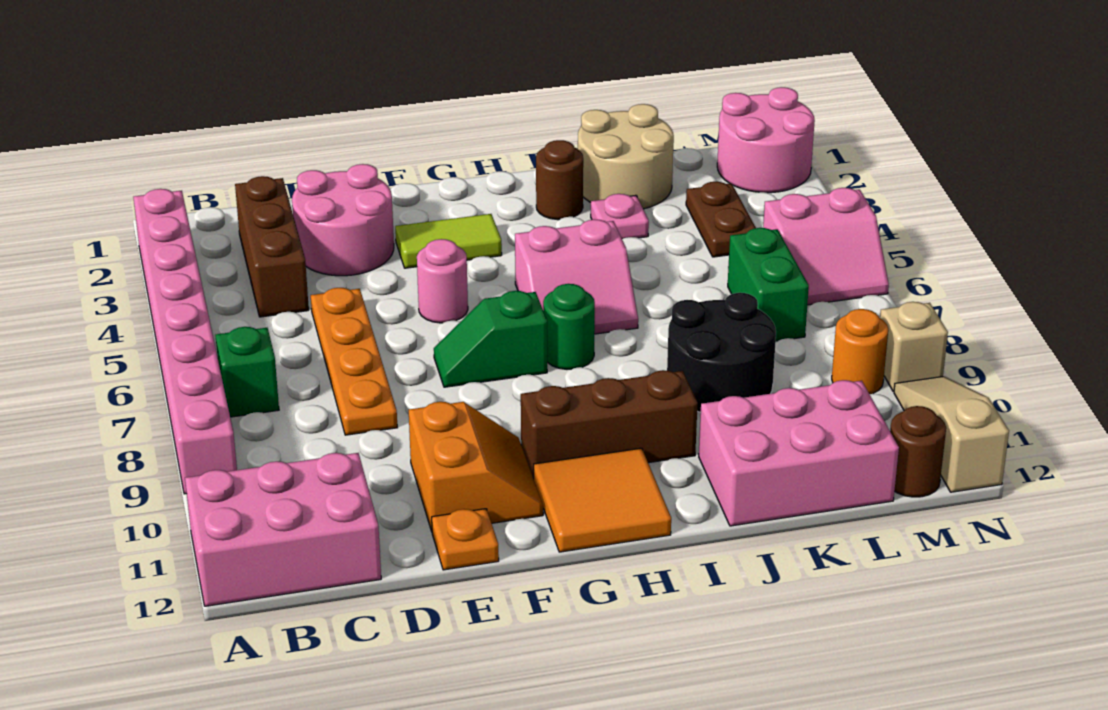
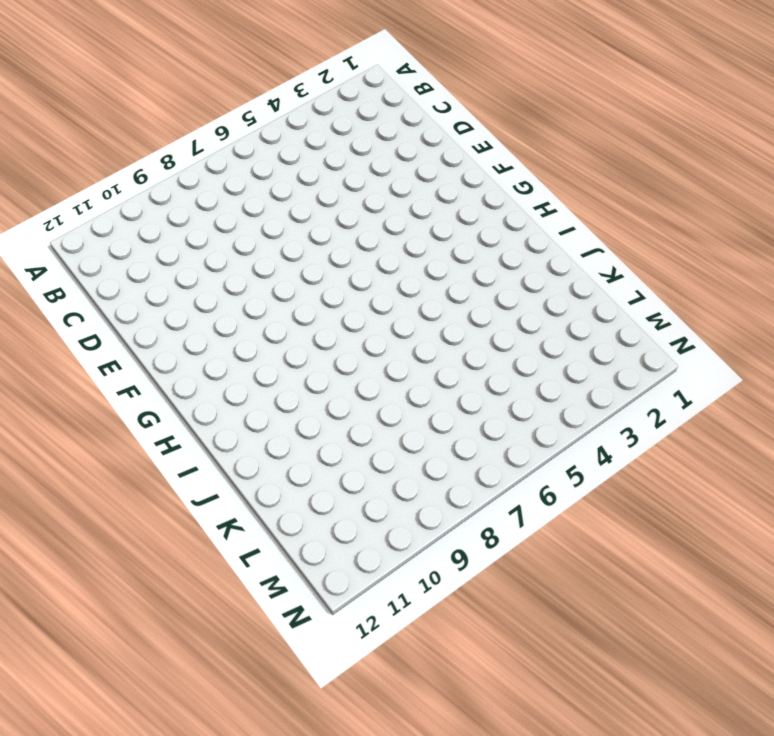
none -> pink 1x8 brick [133,189,237,494]
none -> pink 2x3 brick [185,453,381,606]
none -> green 1x1 brick [215,327,279,417]

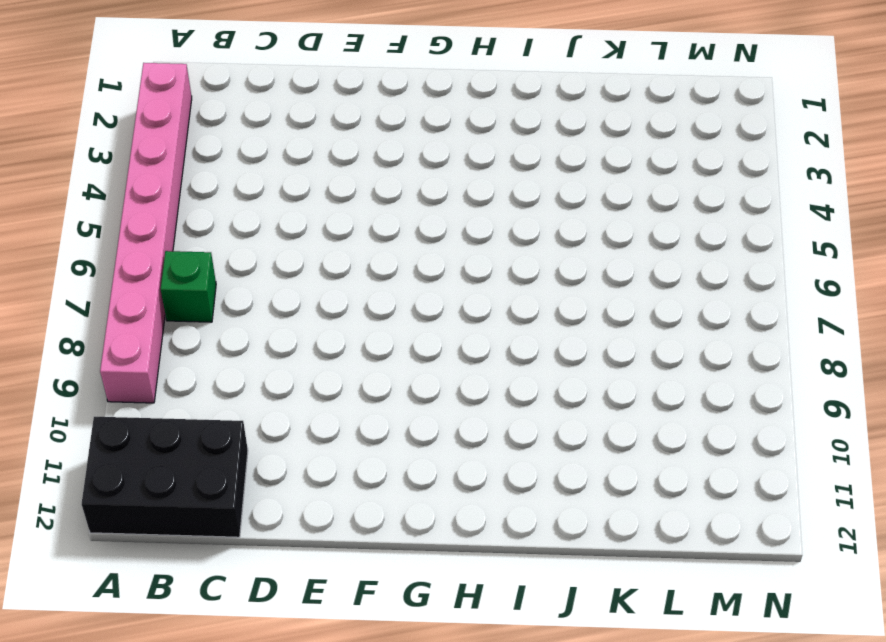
black 2x3 brick [82,417,248,537] -> pink 2x3 brick [185,453,381,606]
none -> brown 1x3 brick [235,176,309,317]
none -> pink 2x2 round brick [292,164,394,276]
none -> orange 1x4 plate [311,288,398,435]

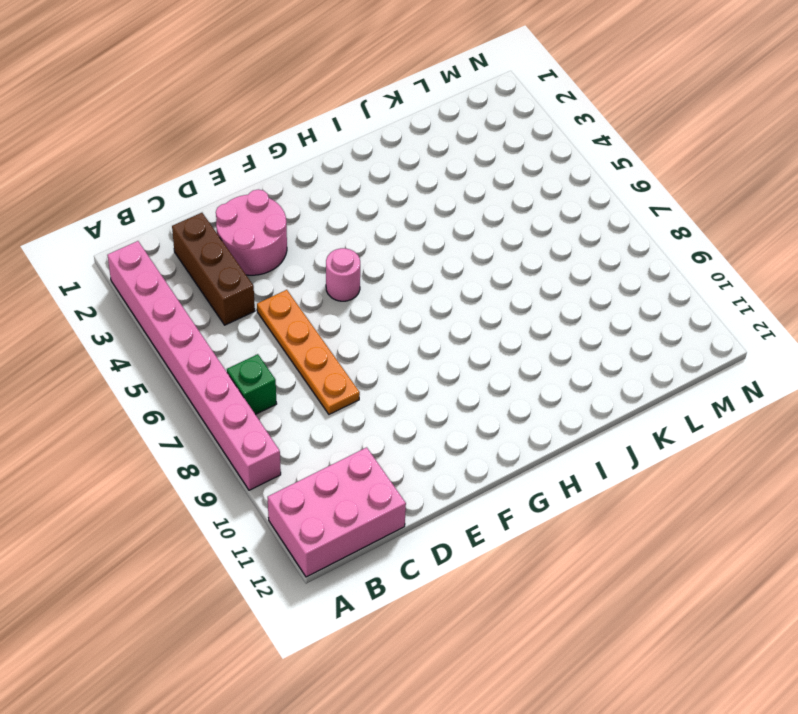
none -> orange 2x2 slope [409,402,543,531]
none -> orange 1x1 plate [432,509,499,570]
none -> lime 1x2 tile [395,214,502,268]

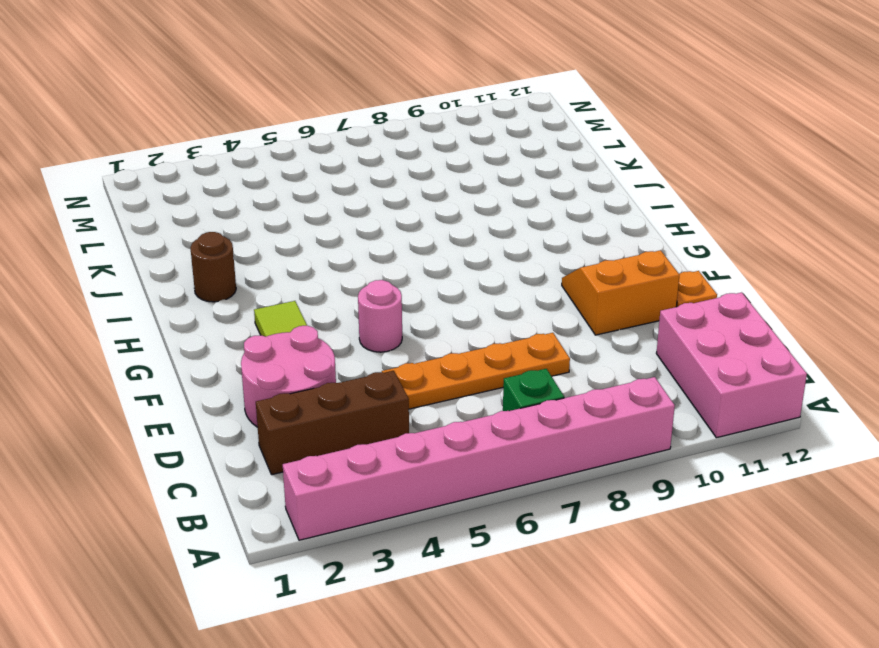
none -> green 1x2 slope [434,291,547,387]
none -> brown 1x3 brick [521,370,698,479]
none -> orange 2x2 tile [534,448,671,552]

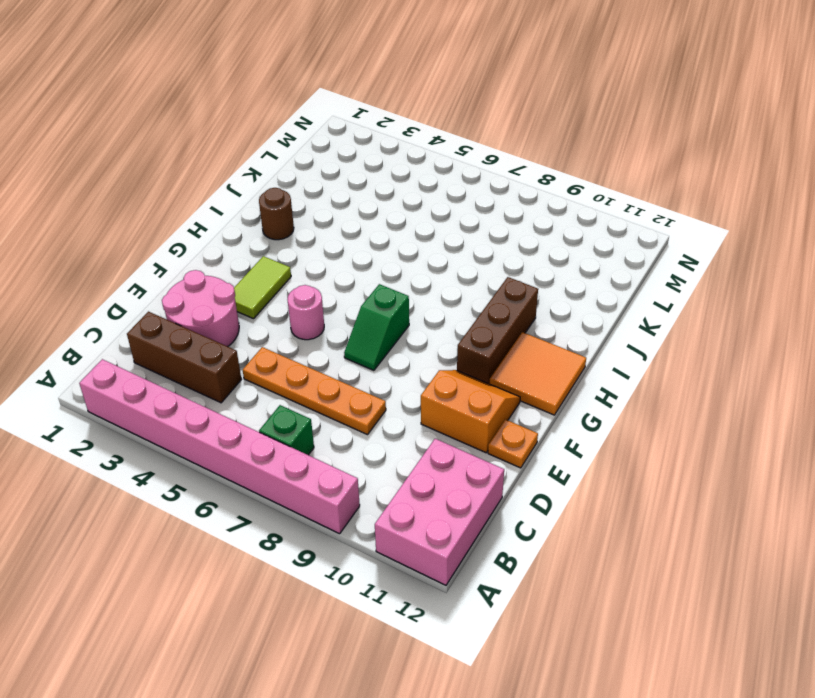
none -> pink 2x2 slope [515,219,638,334]
none -> green 1x1 round brick [543,284,595,369]
none -> tan 2x2 round brick [578,104,674,209]

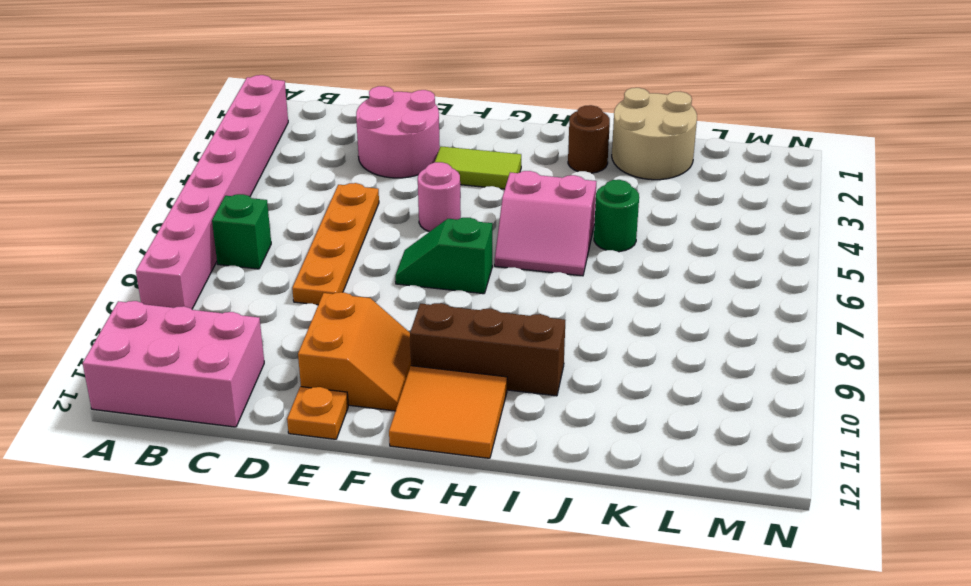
green 1x1 round brick [594,180,639,252] -> green 1x1 round brick moved to [543,284,595,369]
none -> brown 1x3 brick [235,176,309,317]
none -> pink 1x1 plate [591,194,649,239]
none -> black 2x2 round brick [667,293,776,412]

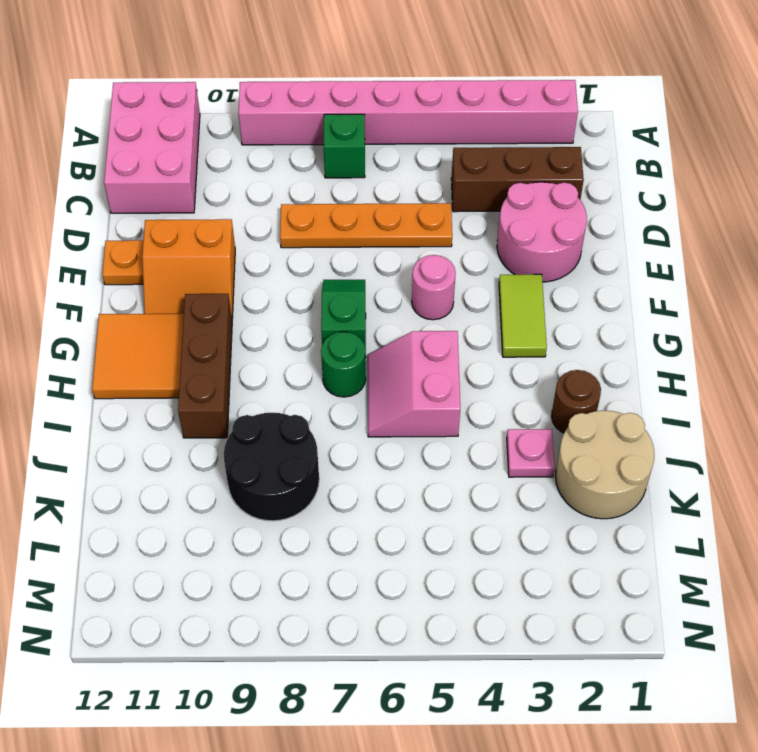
none -> pink 2x3 brick [699,380,899,526]
none -> brown 1x2 plate [686,182,756,257]
none -> green 1x2 brick [728,228,809,341]

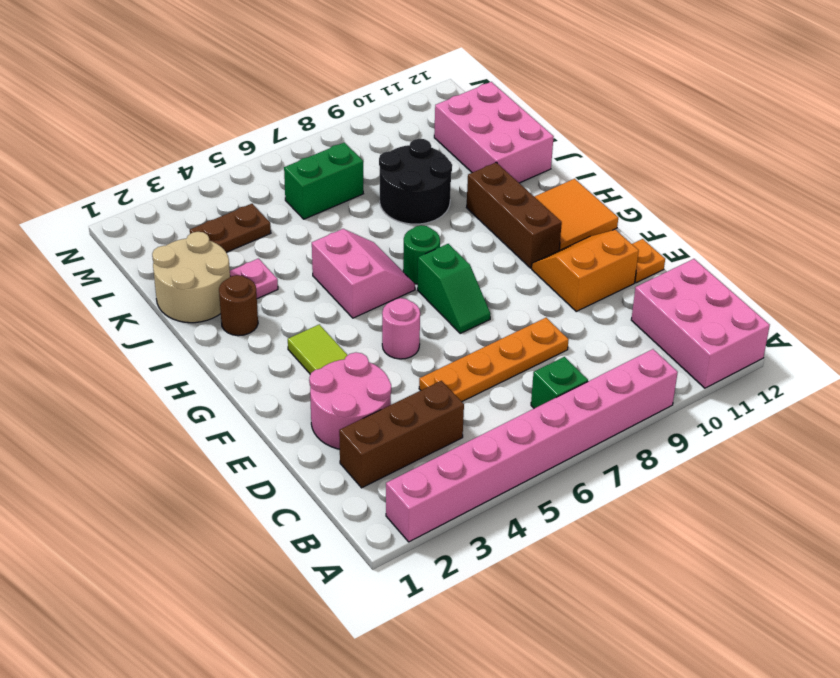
none -> pink 2x2 round brick [717,87,815,193]
none -> pink 2x2 slope [763,188,889,305]
none -> orange 1x1 round brick [832,309,888,394]

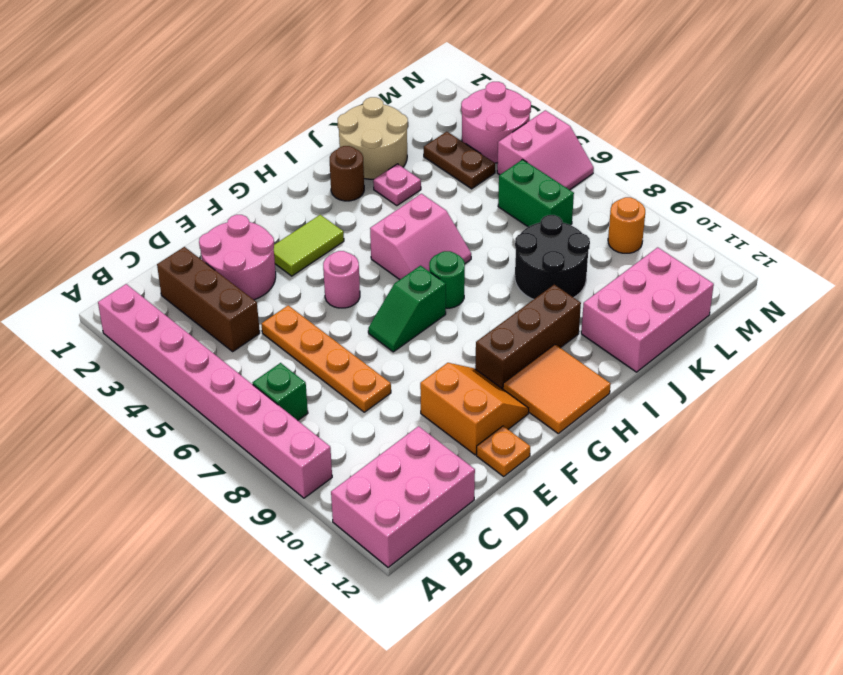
pink 2x2 round brick [461,82,531,163] -> pink 2x2 round brick moved to [717,87,815,193]
none -> brown 1x1 round brick [890,406,946,497]
none -> tan 1x1 brick [880,302,948,391]
none -> tan 1x3 slope [894,376,1009,492]

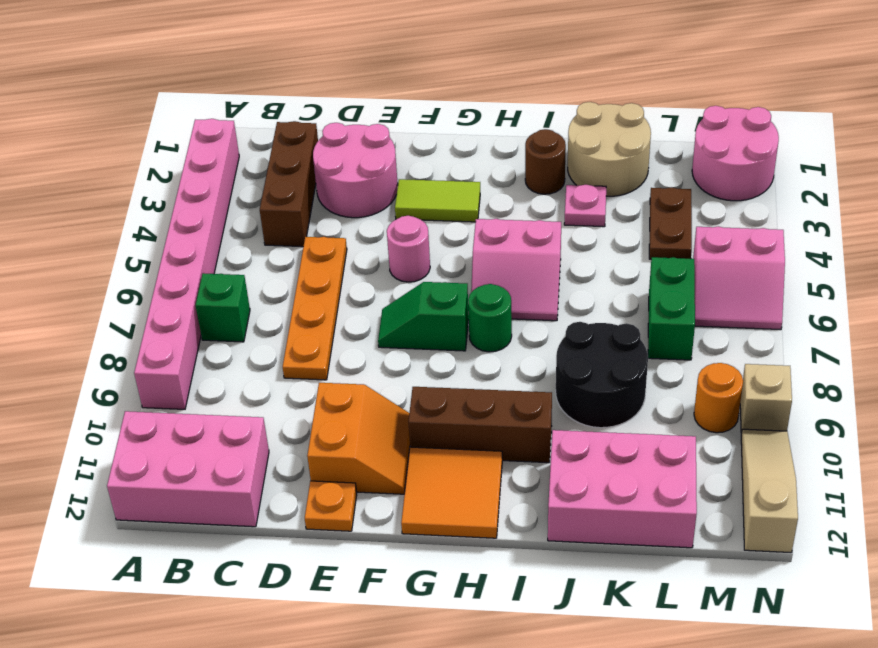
none -> brown 1x1 round brick [890,406,946,497]

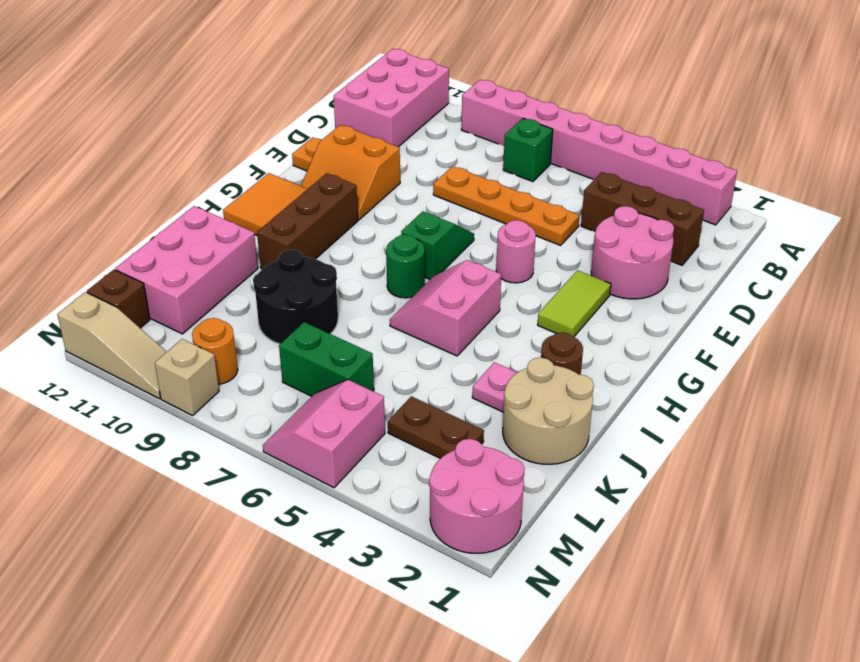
brown 1x1 brick [87,270,150,328] -> brown 1x1 round brick [890,406,946,497]

